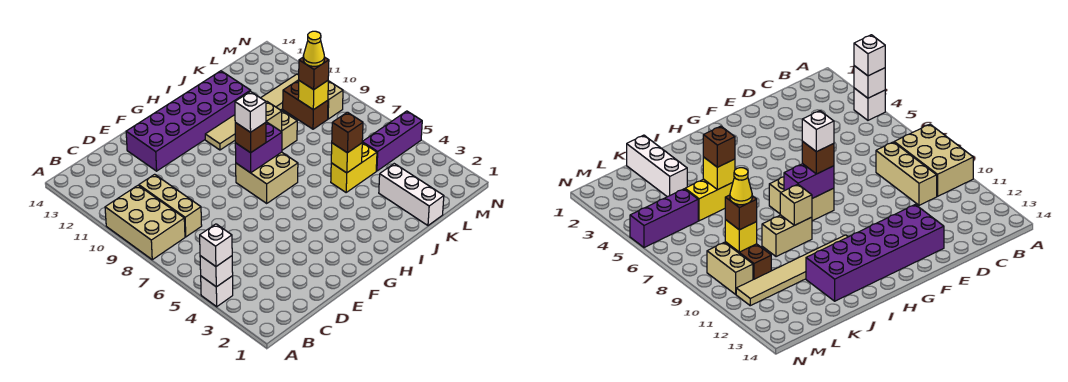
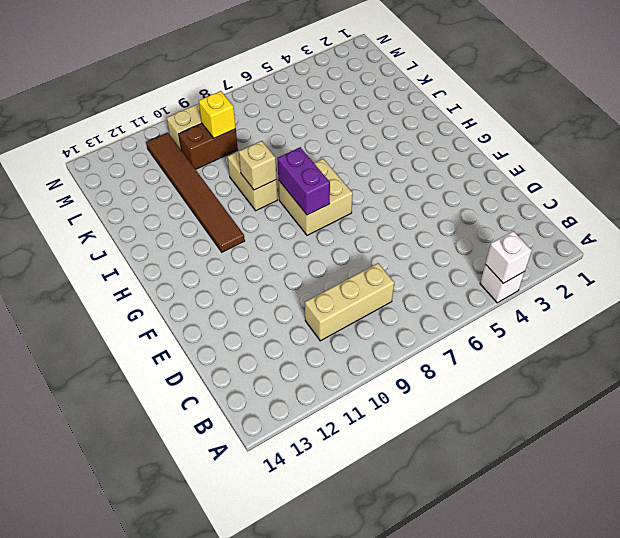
brown 1x6 tile [146,133,245,252] -> tan 1x6 tile [205,74,299,150]
none -> tan 2x3 brick [105,185,185,260]
none -> purple 2x6 brick [126,71,251,171]
none -> yellow 1x2 brick [331,143,377,192]

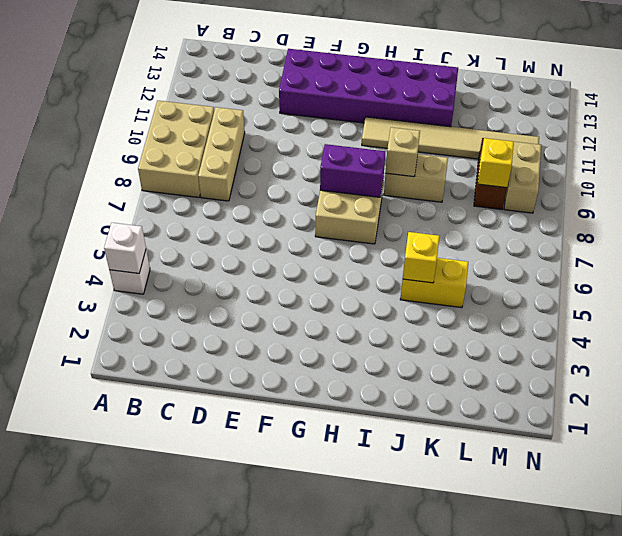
none -> white 1x3 brick [379,164,444,225]
none -> purple 1x3 brick [362,111,422,171]
none -> white 1x1 brick [200,224,232,266]

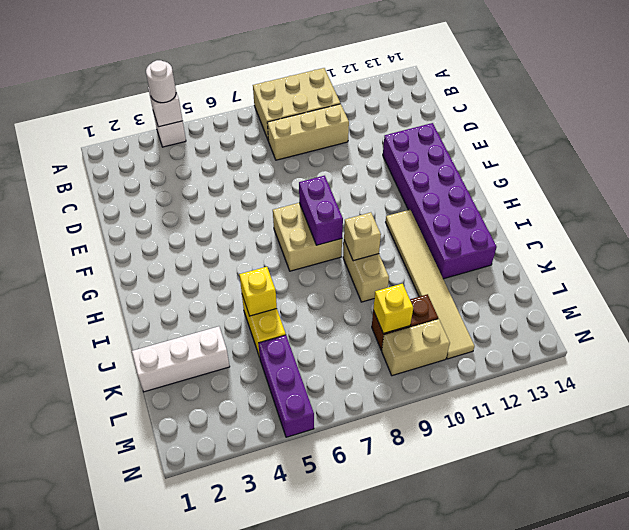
white 1x1 round brick [146,60,176,103] -> white 1x1 brick [200,224,232,266]
none -> brown 1x1 brick [235,123,266,153]
none -> brown 1x1 brick [332,112,363,153]
none -> brown 1x1 brick [299,57,329,90]

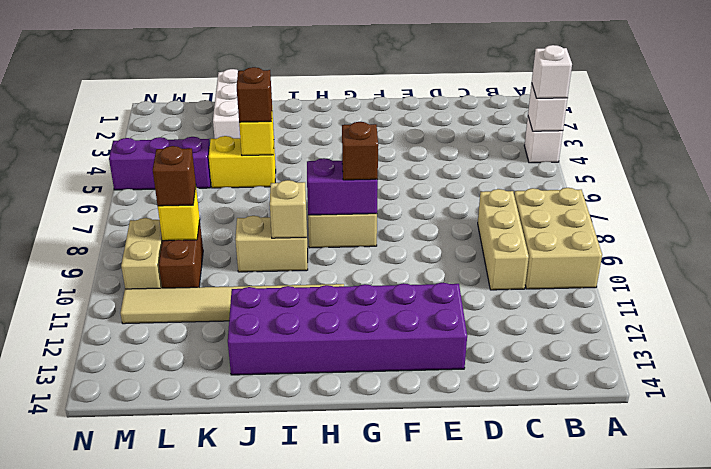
none -> white 1x1 brick [235,91,266,132]
none -> yellow 1x1 cone [303,31,324,66]

